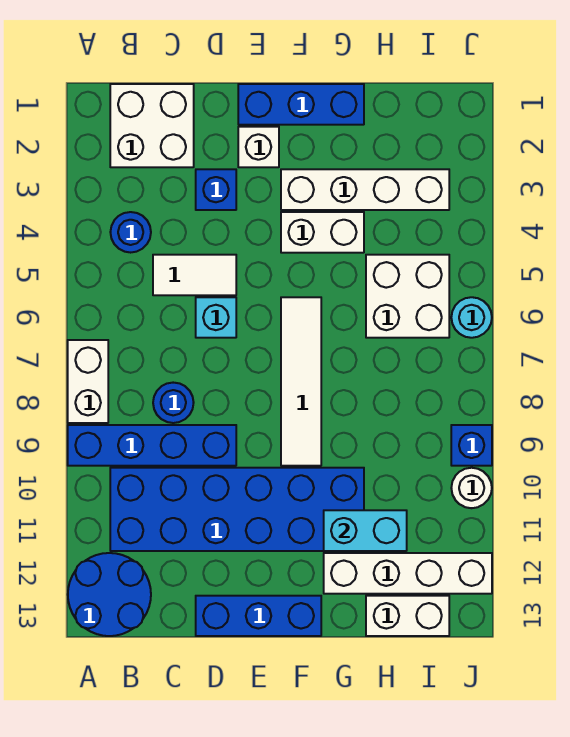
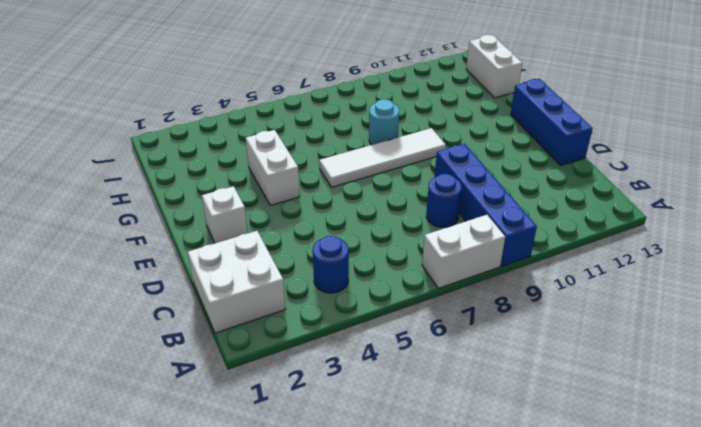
cyan 1x1 round brick [369,99,399,145] -> cyan 1x1 round brick moved to [451,297,492,338]
none -> blue 2x2 round brick [68,553,151,636]
none -> blue 2x6 brick [110,468,364,551]
none -> white 1x2 tile [153,255,236,295]

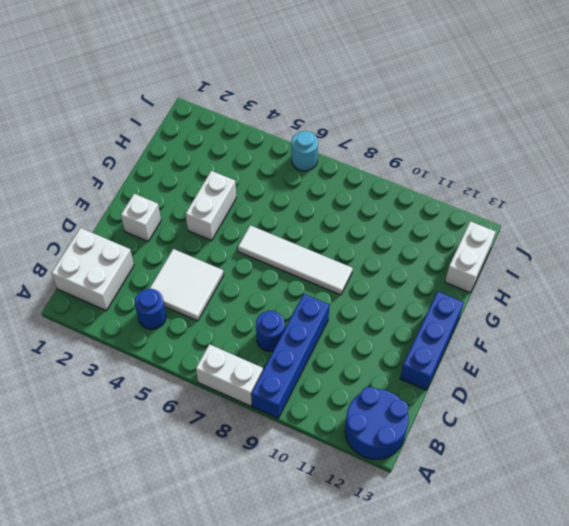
white 2x2 tile [150,249,224,321] -> white 1x2 tile [153,255,236,295]
none -> blue 2x6 brick [110,468,364,551]
none -> blue 1x1 brick [196,169,236,210]
none -> cyan 1x1 brick [196,297,236,338]

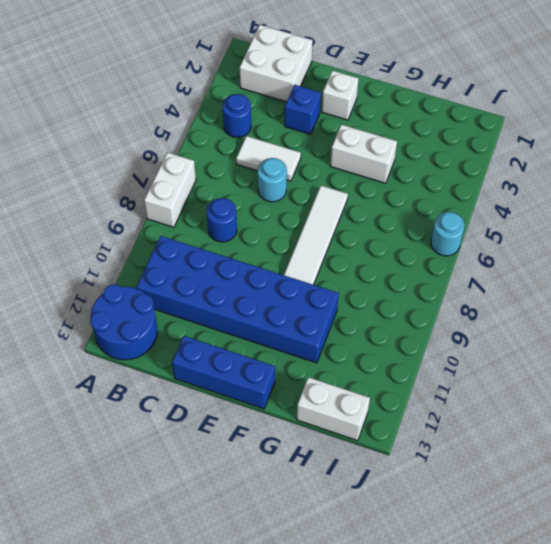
cyan 1x1 round brick [258,158,287,202] -> cyan 1x1 brick [196,297,236,338]
none -> blue 1x4 brick [68,425,236,466]
none -> blue 1x3 brick [238,84,364,125]
none -> white 1x4 brick [281,169,449,210]

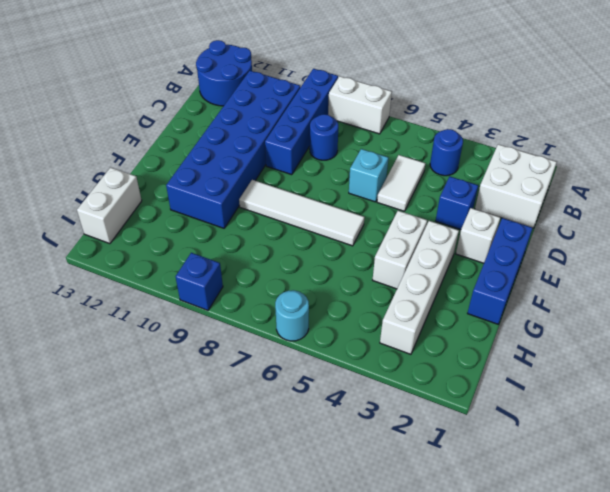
none -> blue 1x3 brick [196,596,321,636]
none -> white 1x4 brick [324,553,492,594]
none -> white 2x2 brick [366,255,449,338]

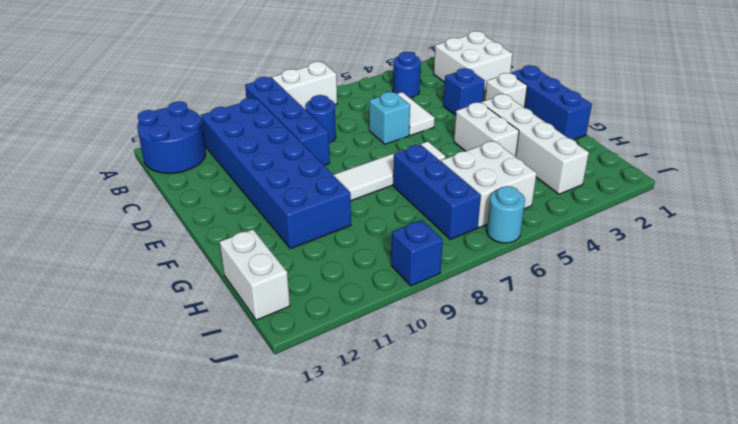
blue 1x3 brick [393,144,481,239] -> blue 1x3 brick moved to [196,596,321,636]
none -> white 1x4 brick [324,553,492,594]
none -> white 1x1 round brick [451,468,492,508]
none -> cyan 1x2 brick [324,510,407,551]

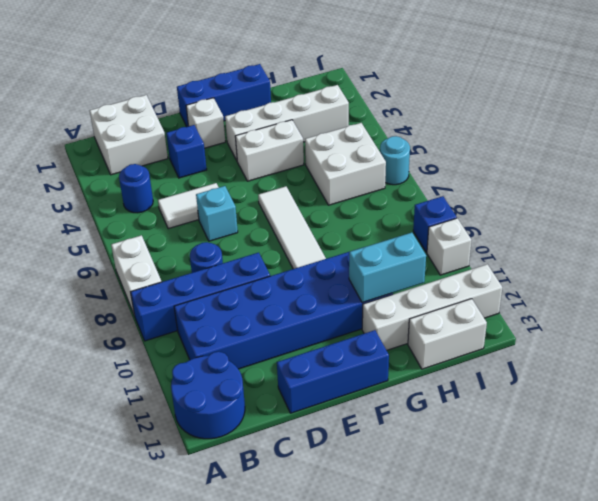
white 1x1 brick [427,218,471,275] -> white 1x1 round brick [451,468,492,508]

